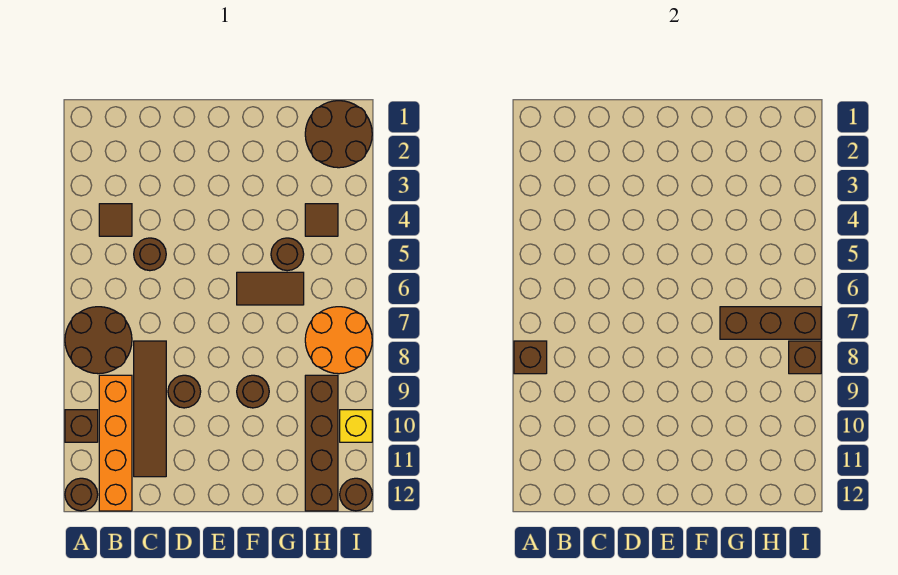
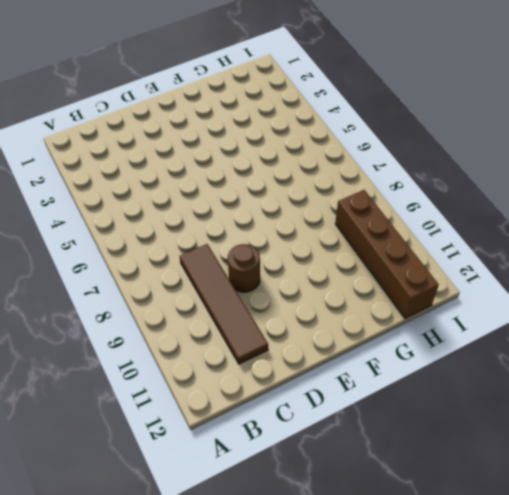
none -> brown 2x2 round brick [65,307,132,374]
none -> brown 1x1 brick [65,410,98,442]
none -> brown 1x1 round brick [65,478,98,511]

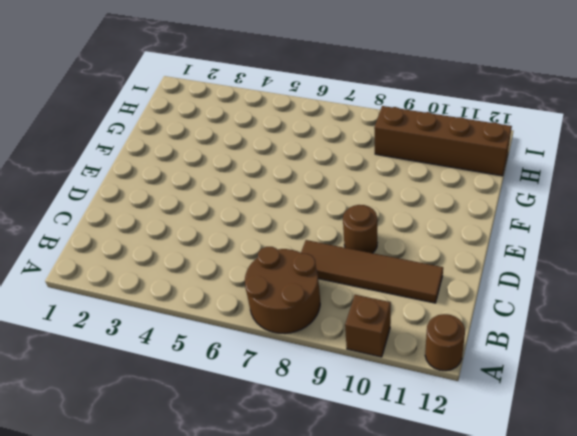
none -> brown 1x1 tile [99,204,132,236]
none -> orange 1x4 brick [99,375,132,511]
none -> brown 1x1 round brick [134,238,166,271]

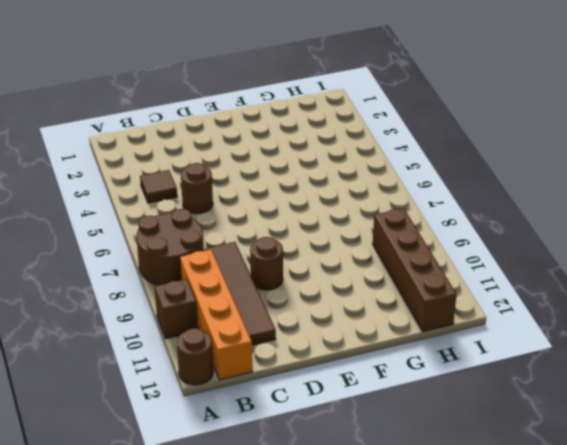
none -> brown 1x2 tile [237,272,304,305]
none -> brown 1x1 round brick [237,375,269,408]
none -> brown 1x1 round brick [271,238,304,271]

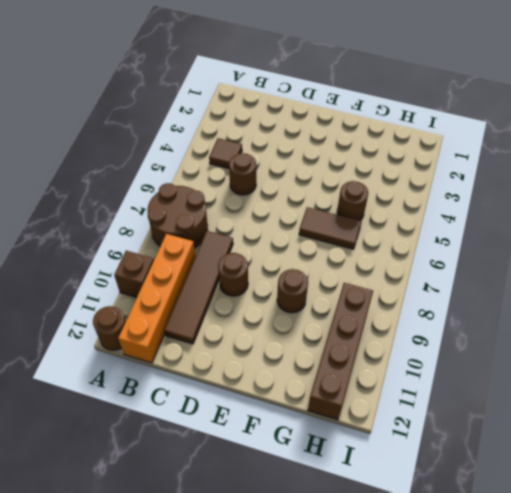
none -> brown 2x2 round brick [305,101,372,168]
none -> brown 1x1 tile [305,204,338,236]
none -> orange 2x2 round brick [305,307,372,374]

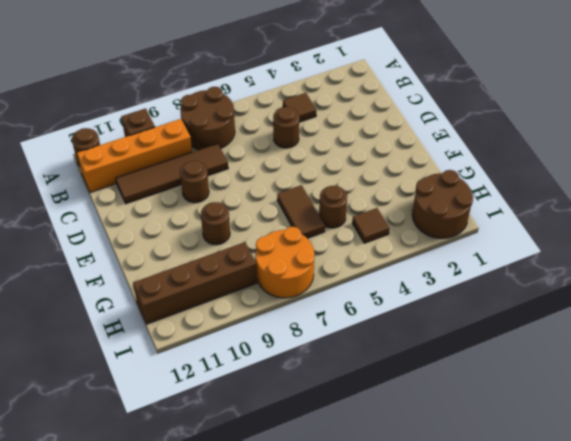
none -> yellow 1x1 brick [340,410,372,442]
none -> brown 1x1 round brick [340,478,372,511]
none -> brown 1x1 brick [514,341,547,374]

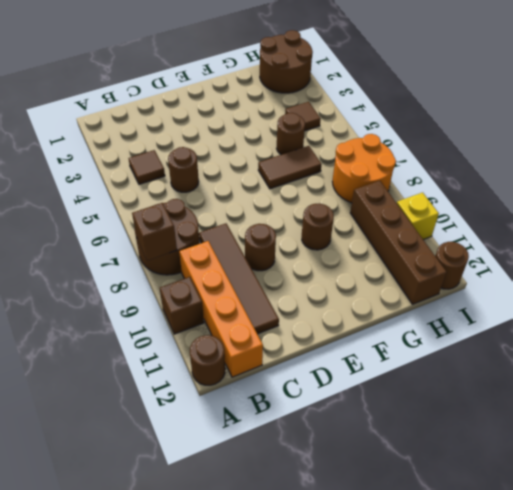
none -> brown 1x3 brick [720,307,821,339]
none -> brown 1x1 brick [789,341,821,374]

